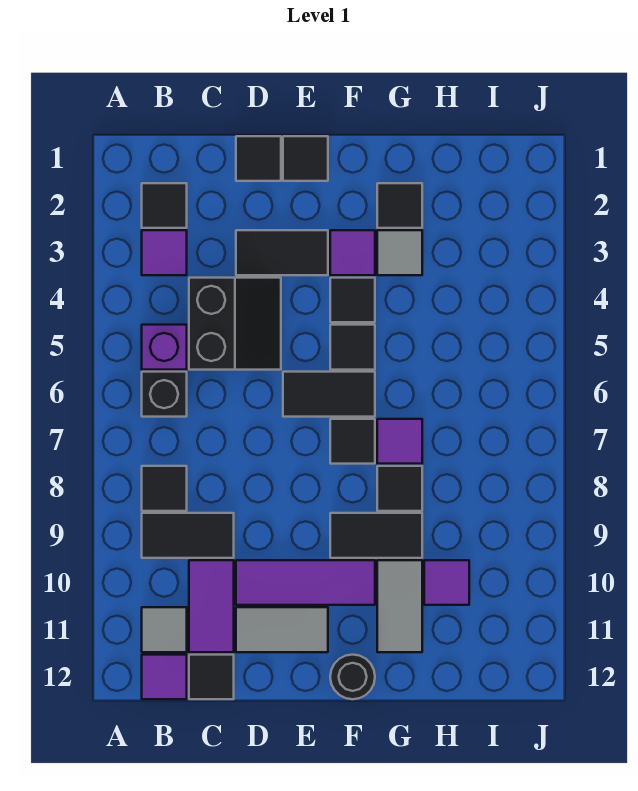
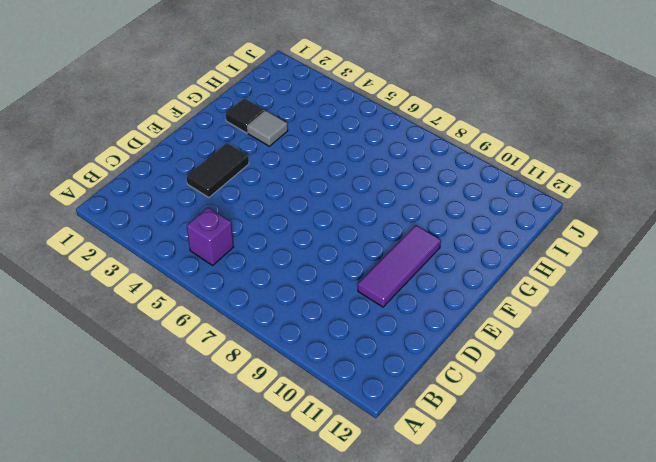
none -> black 1x1 tile [142,183,187,228]
none -> purple 1x1 tile [142,230,187,275]
none -> black 1x1 brick [142,372,187,417]

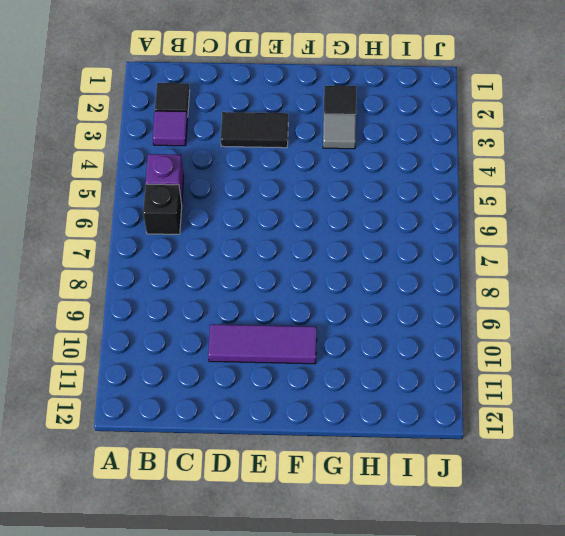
none -> black 1x1 tile [142,466,187,511]
none -> black 1x2 tile [142,513,234,558]
none -> grey 1x1 tile [142,607,187,652]

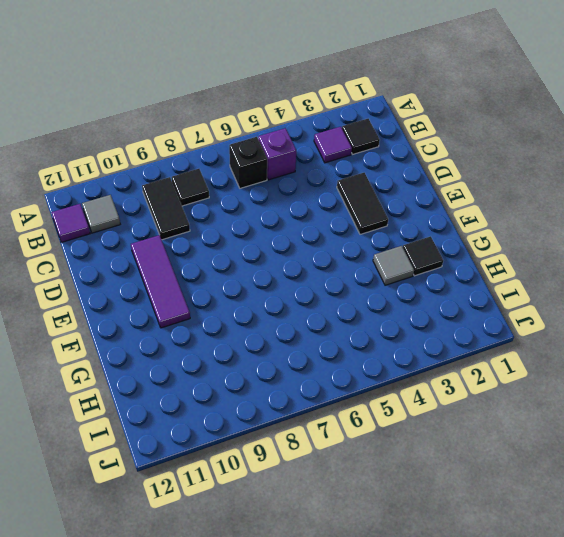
none -> black 2x2 slope [189,278,281,370]
none -> purple 1x2 tile [189,560,234,652]
none -> black 1x1 tile [189,655,234,699]

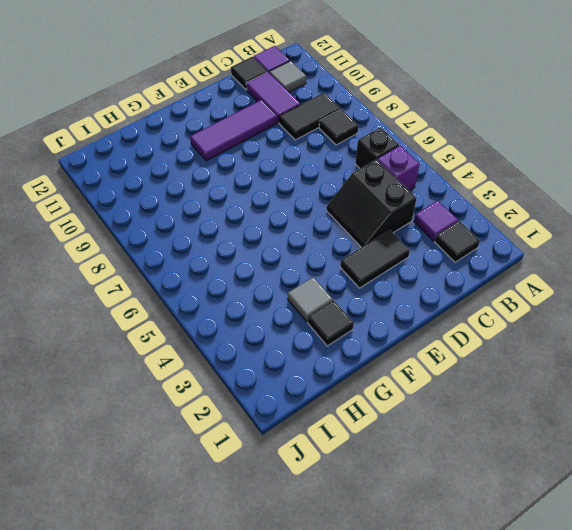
none -> black 1x1 tile [236,136,281,181]
none -> grey 1x2 tile [236,607,328,652]
none -> black 1x1 tile [283,136,328,181]

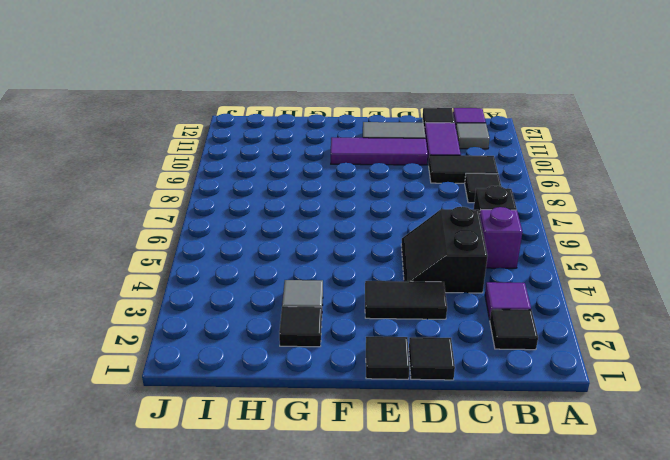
none -> black 1x2 tile [283,372,375,417]
none -> purple 1x1 tile [330,230,375,275]
none -> black 1x1 tile [330,278,375,322]

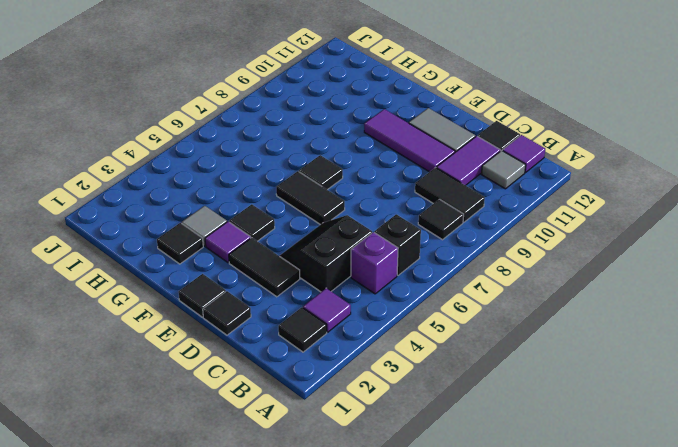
none -> black 1x1 tile [330,325,375,370]
none -> black 1x2 tile [330,513,422,558]
none -> black 1x1 round brick [330,655,375,699]

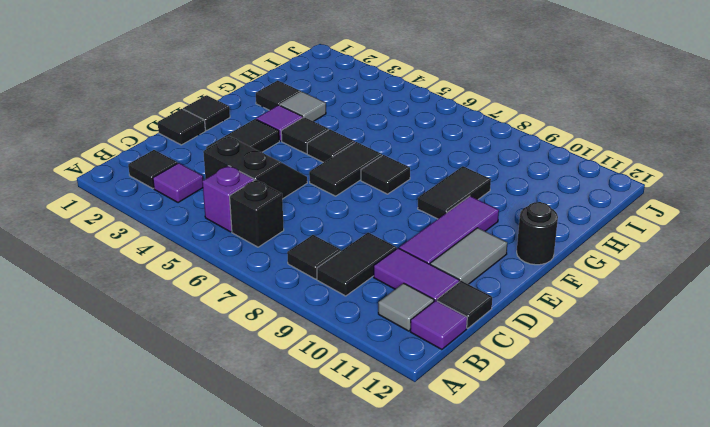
none -> purple 1x1 tile [377,419,422,464]
none -> black 1x1 tile [377,466,422,511]
none -> grey 1x2 tile [377,560,422,652]

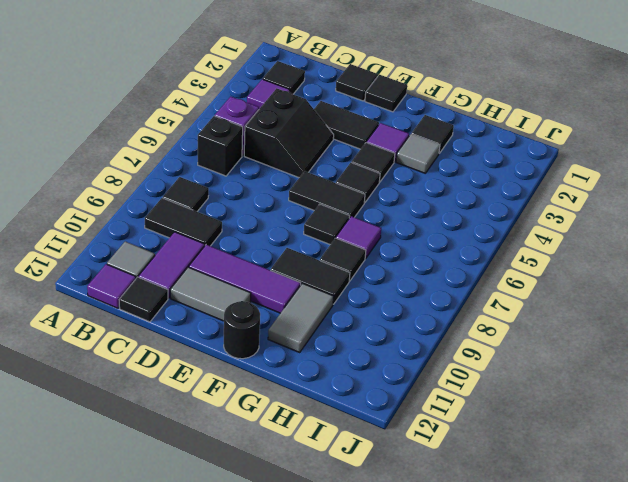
none -> purple 1x1 tile [424,560,469,605]

